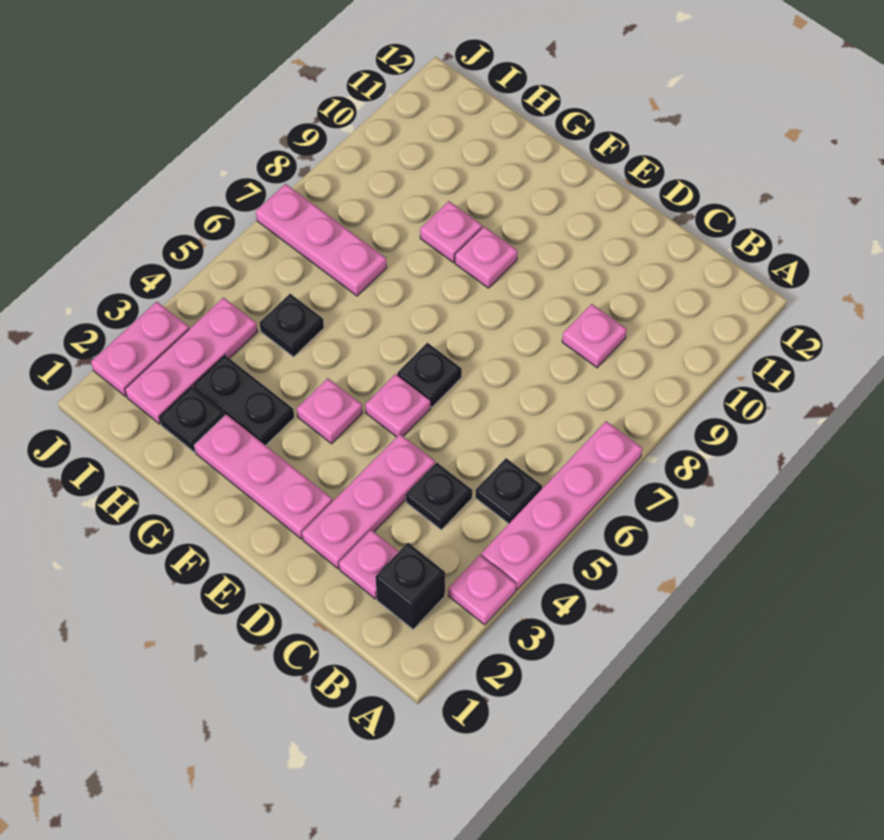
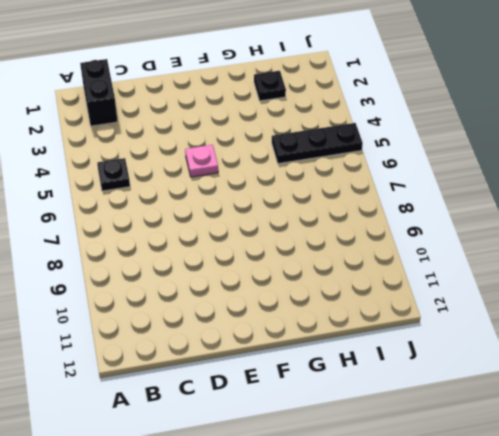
black 1x2 brick [80,59,118,126] -> black 1x1 brick [375,543,445,629]
black 1x3 plate [272,123,363,164] -> black 1x1 plate [260,294,324,357]
none -> pink 1x1 plate [448,555,516,625]
none -> pink 1x4 plate [481,421,642,589]
none -> pink 1x1 plate [339,530,399,599]

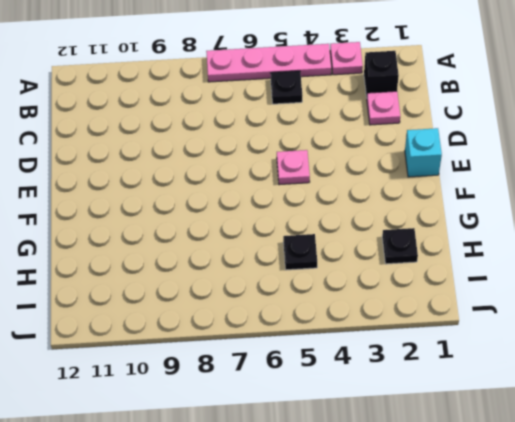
cyan 1x1 brick [405,128,442,177] -> none
none -> black 1x1 plate [406,463,472,530]
none -> pink 1x1 plate [562,304,627,368]
none -> pink 1x3 plate [302,434,435,569]

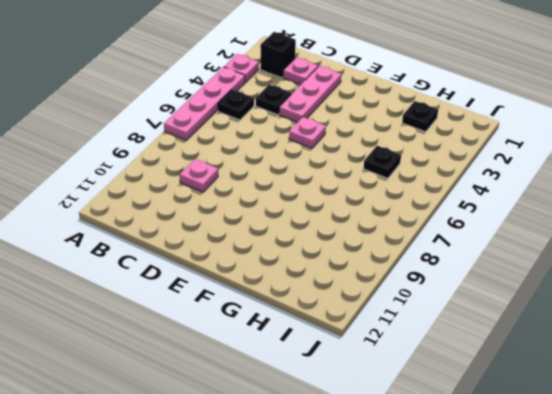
none -> pink 1x3 plate [194,414,333,539]
none -> black 1x1 plate [397,343,462,407]
none -> pink 1x1 plate [297,378,362,444]

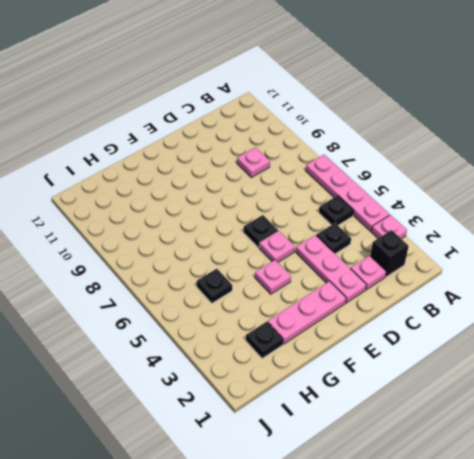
none -> pink 1x1 plate [455,227,518,288]
none -> black 1x2 plate [193,355,294,445]
none -> pink 1x1 plate [420,201,482,262]

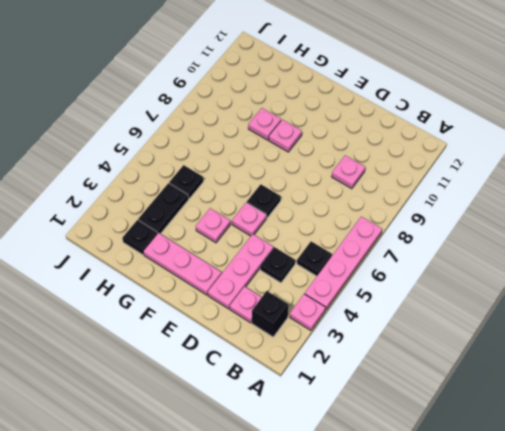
black 1x2 plate [138,183,189,234] -> black 1x2 plate turned to [193,355,294,445]
none -> pink 1x3 plate [256,184,387,296]
none -> pink 1x3 plate [125,298,257,424]
none -> pink 1x2 plate [91,302,189,396]

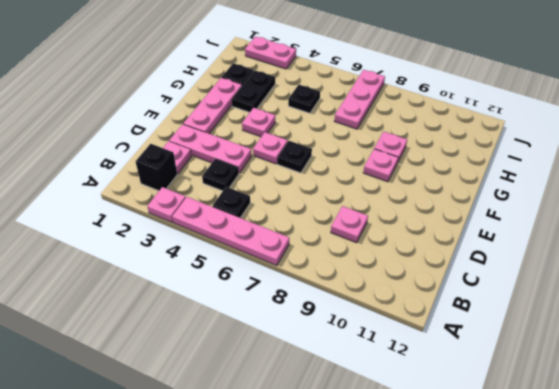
none -> pink 1x3 plate [125,298,257,424]

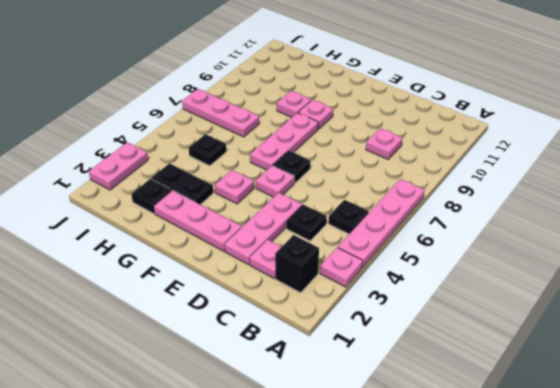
pink 1x3 plate [250,113,318,170] -> pink 1x3 plate moved to [125,298,257,424]

